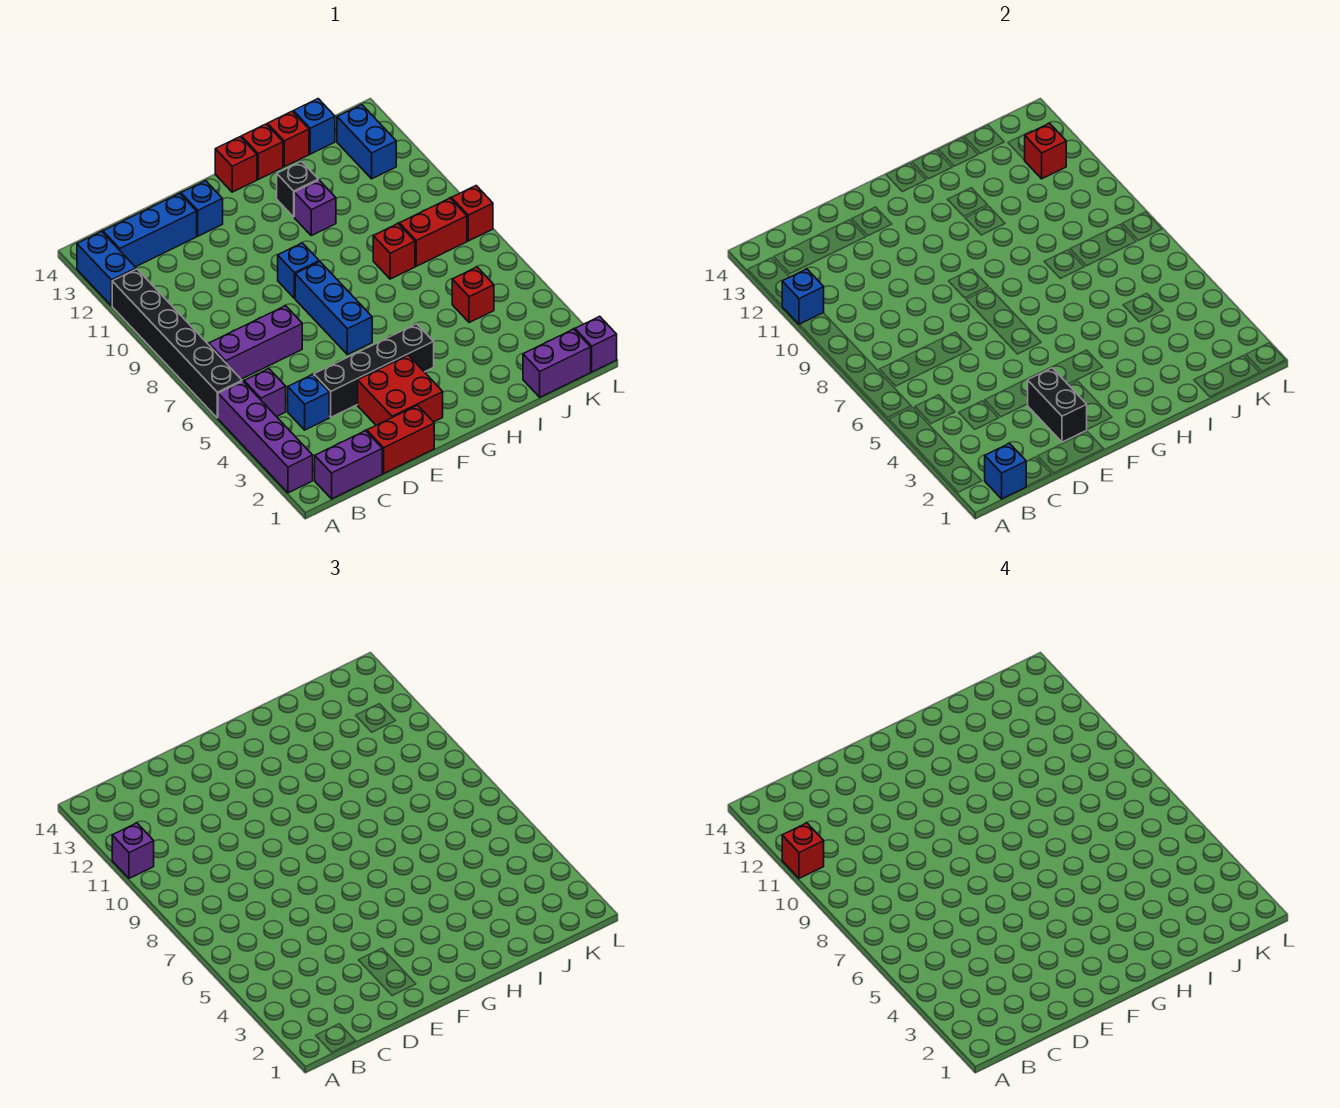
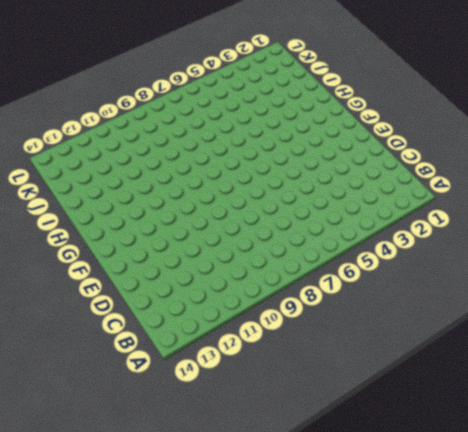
none -> purple 1x4 brick [218,381,313,493]
none -> black 1x6 brick [112,269,242,418]
none -> blue 1x2 brick [77,232,136,306]
none -> purple 1x2 brick [315,431,382,499]

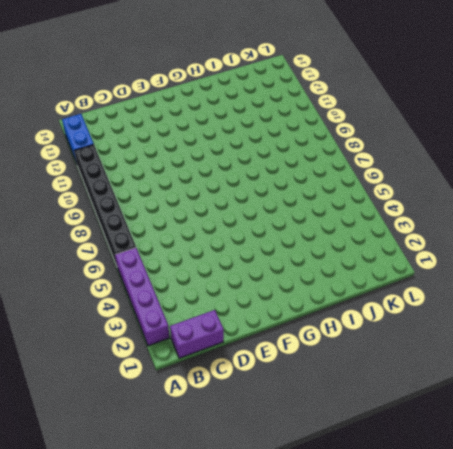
none -> purple 1x1 brick [244,369,286,417]
none -> purple 1x3 brick [209,306,302,379]
none -> blue 1x3 brick [103,193,197,267]
none -> blue 1x1 brick [288,375,329,430]

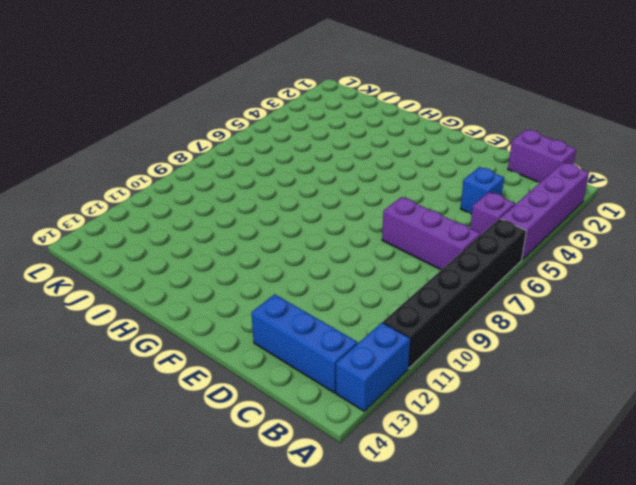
none -> red 1x2 brick [367,405,434,473]
none -> black 1x4 brick [314,324,434,417]
none -> red 2x2 brick [358,355,443,425]
none -> blue 1x1 brick [181,181,223,236]

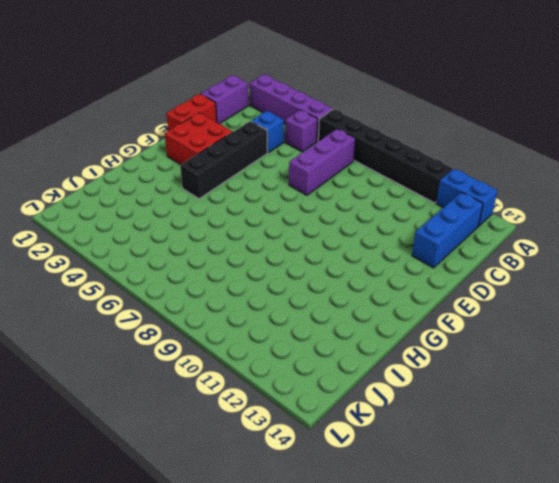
none -> blue 1x1 brick [181,181,223,236]
none -> blue 1x3 brick [295,262,372,355]
none -> blue 1x1 brick [278,243,319,298]
none -> red 1x1 brick [215,137,257,192]

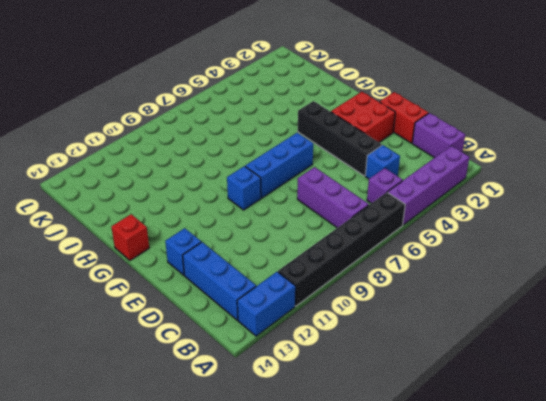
none -> purple 1x1 brick [294,180,336,236]
none -> black 1x1 brick [277,161,318,217]
none -> red 1x1 brick [241,124,283,179]
none -> red 1x1 brick [373,224,415,279]

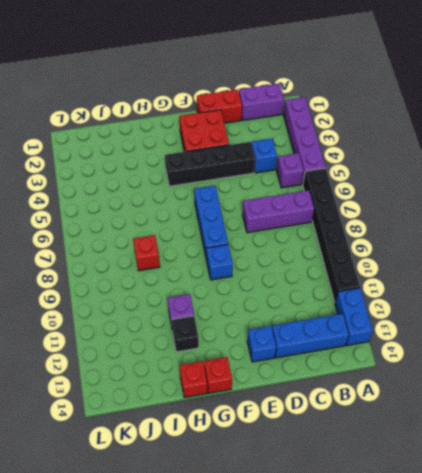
none -> red 1x1 brick [267,111,309,167]
none -> purple 1x2 brick [523,329,591,397]
none -> red 1x1 brick [452,267,494,323]
none -> red 1x2 brick [399,198,467,266]

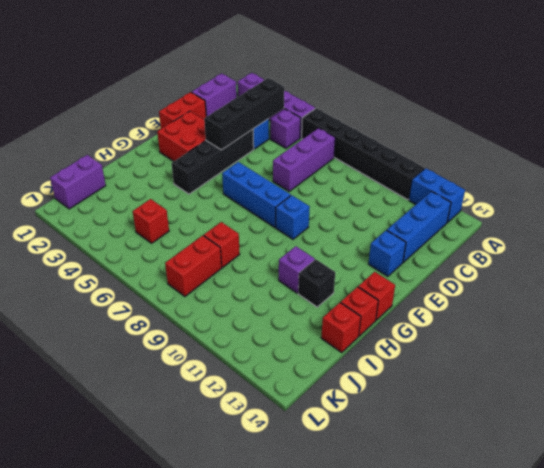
black 1x4 brick [204,78,284,150] -> none
none -> blue 1x1 brick [293,99,335,154]
none -> blue 1x2 brick [337,105,396,179]
none -> purple 1x1 brick [575,316,617,372]
none -> red 1x1 brick [451,186,493,241]

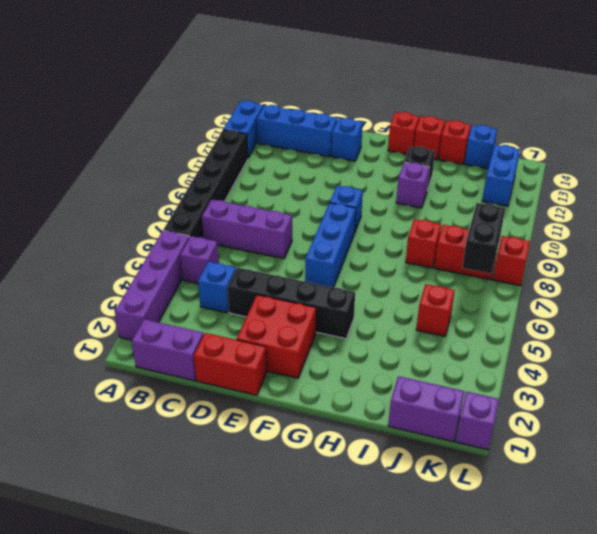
black 1x2 brick [462,203,505,274] -> black 1x2 brick moved to [1028,368,1087,442]
none -> blue 1x1 brick [782,269,824,325]
none -> blue 1x1 brick [985,443,1026,499]
none -> red 1x1 brick [1025,123,1066,179]
none -> purple 1x1 brick [112,823,154,878]

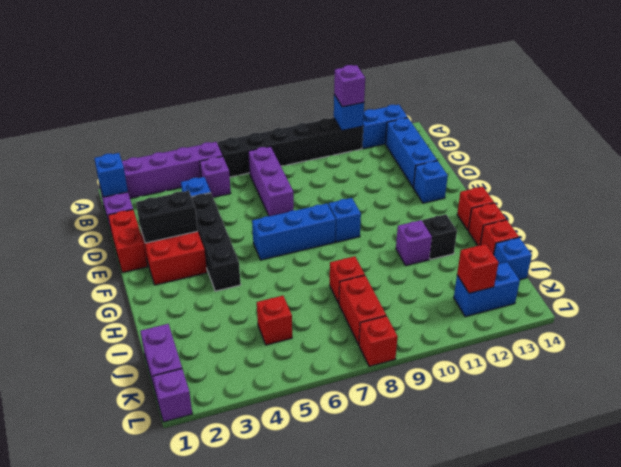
none -> red 1x1 brick [782,823,824,878]

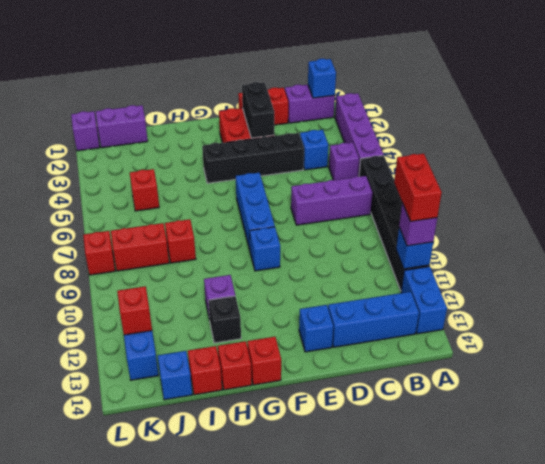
red 1x2 brick [394,154,442,222] -> red 1x1 brick [782,823,824,878]

